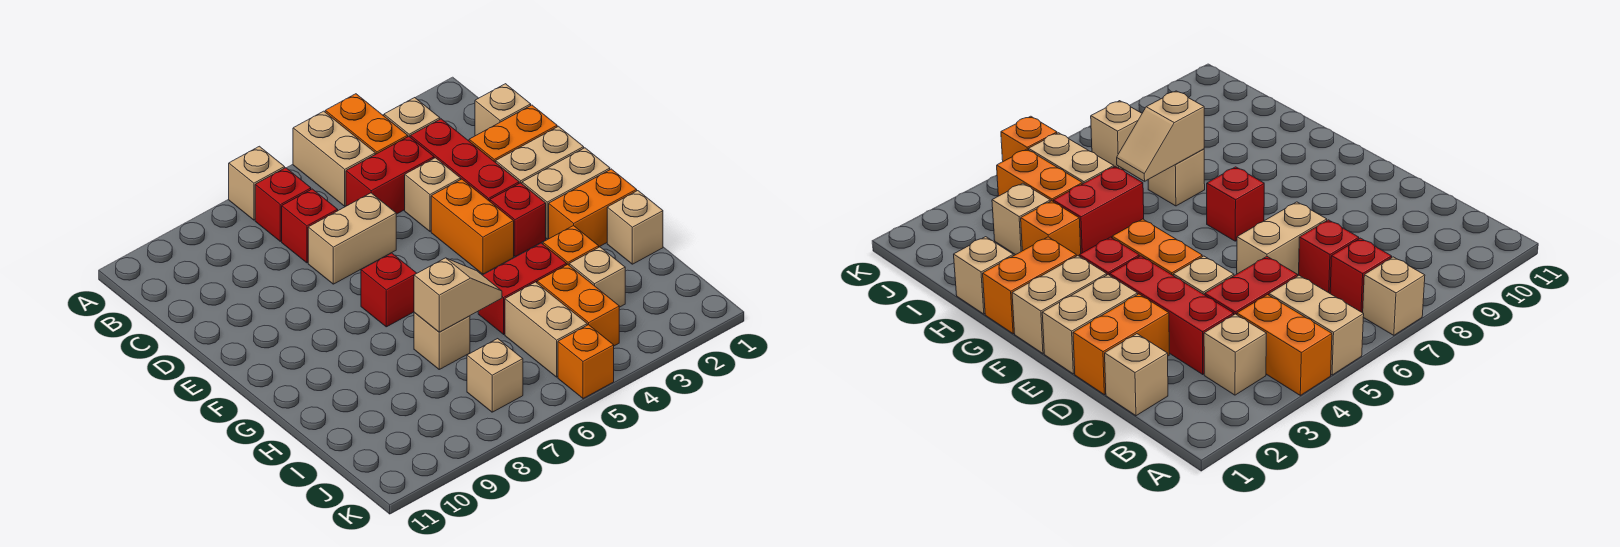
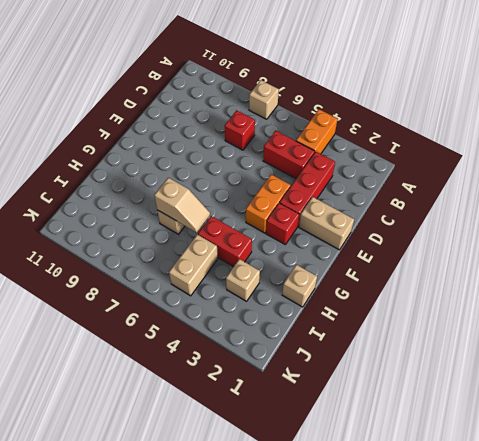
none -> tan 1x2 brick [293,111,375,206]
none -> tan 1x1 brick [384,98,440,137]
none -> red 1x1 brick [255,168,311,241]

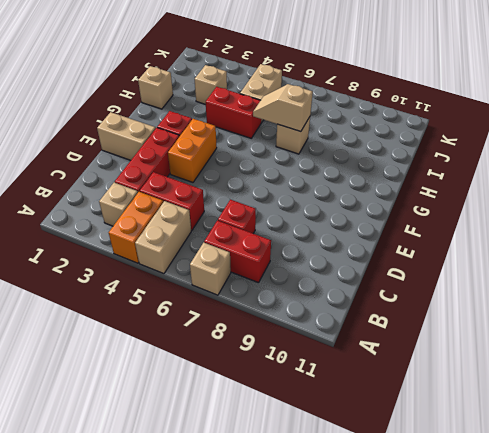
red 1x2 brick [204,220,271,283] -> red 1x1 brick [255,168,311,241]
none -> tan 1x1 brick [475,84,531,136]
none -> orange 1x2 brick [469,105,557,163]
none -> tan 1x1 brick [405,158,461,231]

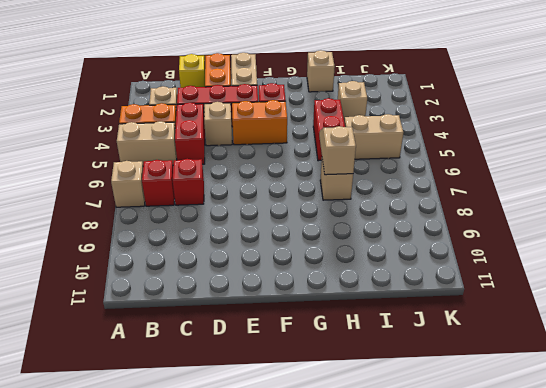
yellow 1x1 brick [179,54,205,88] -> tan 1x1 brick [475,84,531,136]
none -> tan 1x2 brick [308,193,396,284]
none -> tan 1x2 brick [522,148,610,239]
none -> red 1x1 brick [361,253,417,327]

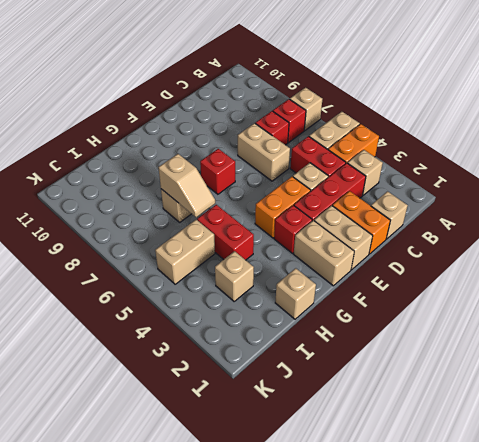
none -> orange 1x2 brick [549,169,637,247]
none -> orange 1x1 brick [543,225,599,265]
none -> orange 1x2 brick [537,265,619,346]

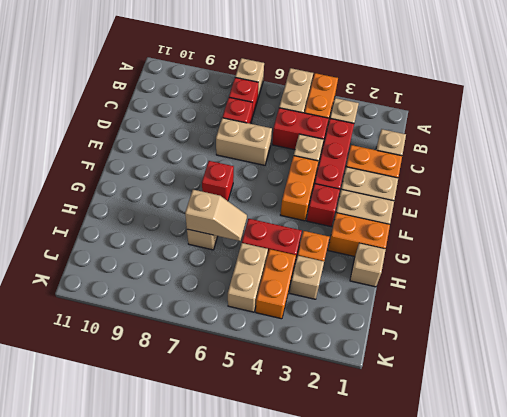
none -> tan 1x1 brick [467,339,523,412]
none -> orange 1x1 brick [558,325,614,399]

